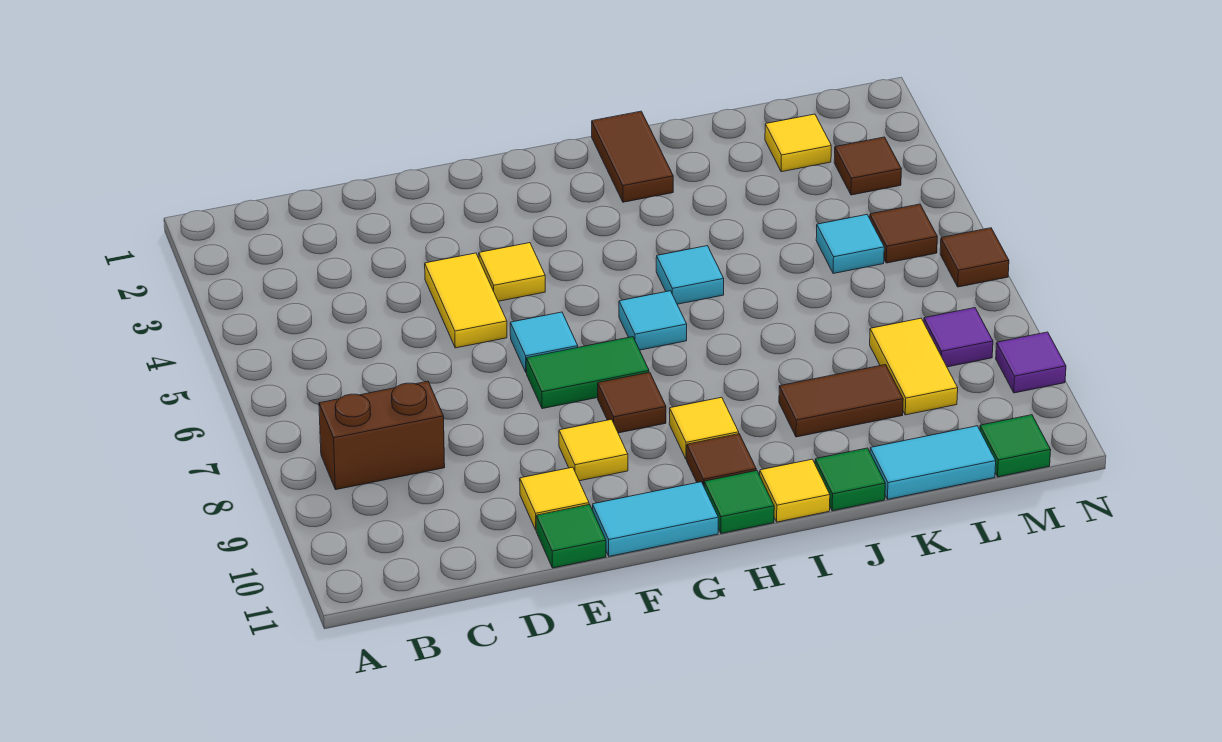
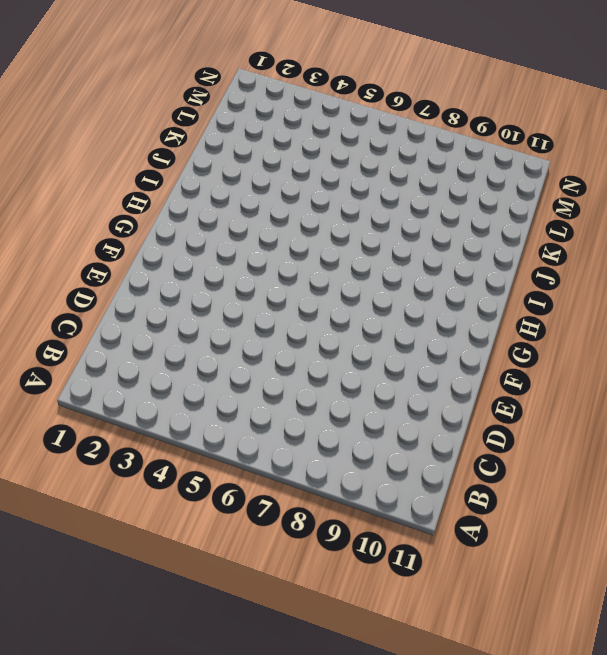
none -> brown 1x2 brick [319,381,445,490]
none -> yellow 1x2 tile [425,253,507,348]
none -> yellow 1x1 tile [520,467,589,530]

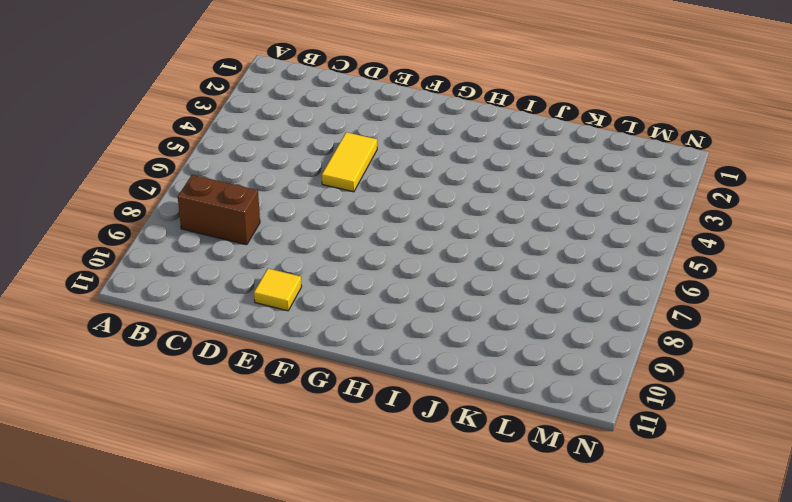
none -> green 1x1 tile [536,504,606,568]
none -> yellow 1x1 tile [479,243,545,301]
none -> cyan 1x1 tile [510,312,578,373]

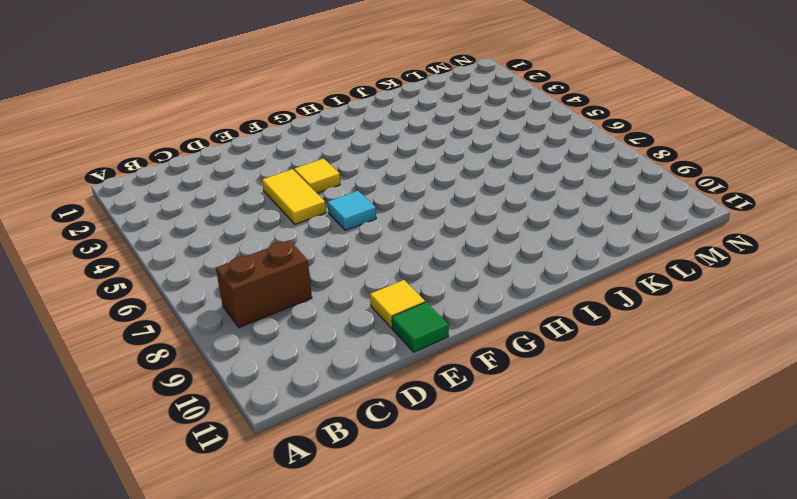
none -> green 1x2 tile [526,337,649,409]
none -> yellow 1x1 tile [559,419,628,481]
none -> cyan 1x2 tile [593,482,718,556]

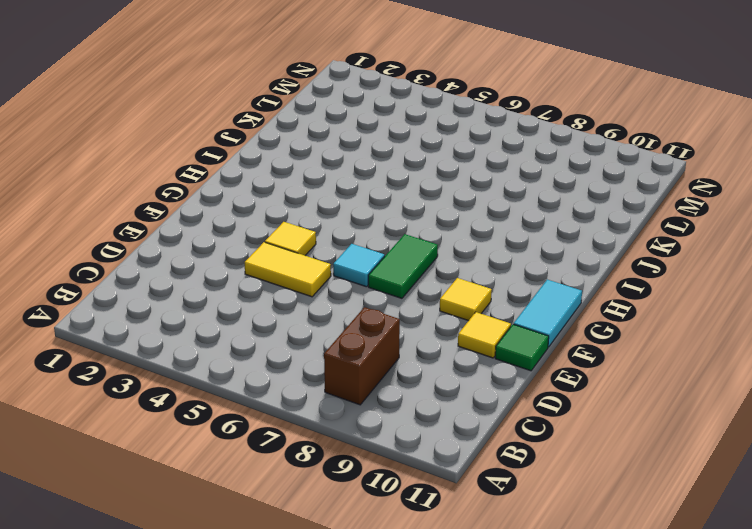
none -> brown 1x1 tile [598,372,666,433]
none -> cyan 1x1 tile [619,291,687,350]
none -> yellow 1x1 tile [669,397,739,459]

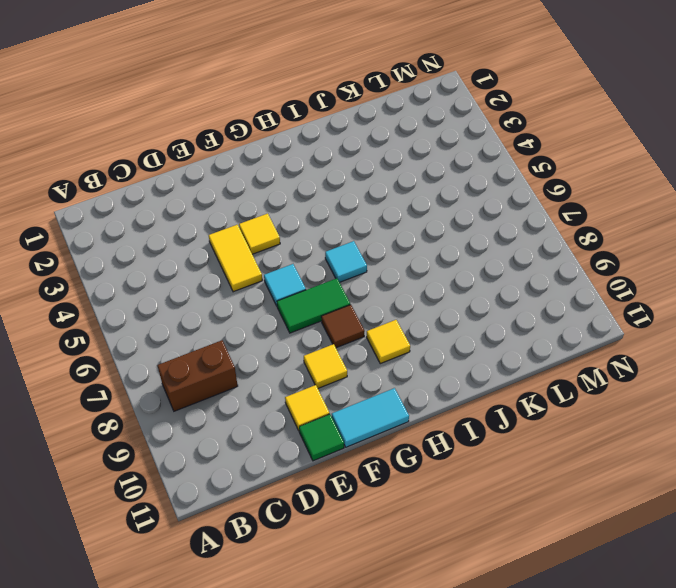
none -> brown 1x1 tile [687,434,756,486]
none -> green 1x1 tile [704,471,774,534]
none -> brown 1x2 tile [592,111,673,202]

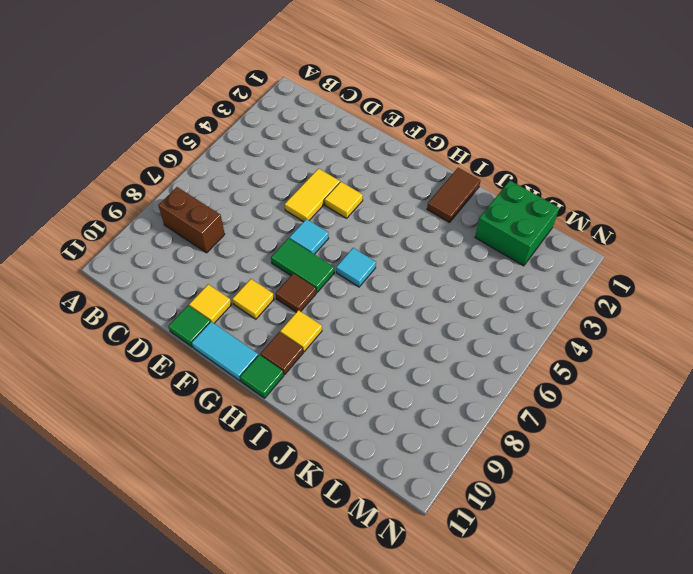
green 2x2 brick [475,181,559,266] -> yellow 1x1 tile [765,114,831,172]
none -> cyan 1x1 tile [656,246,724,304]
none -> yellow 1x1 tile [760,459,830,522]
none -> brown 1x2 tile [779,365,903,437]

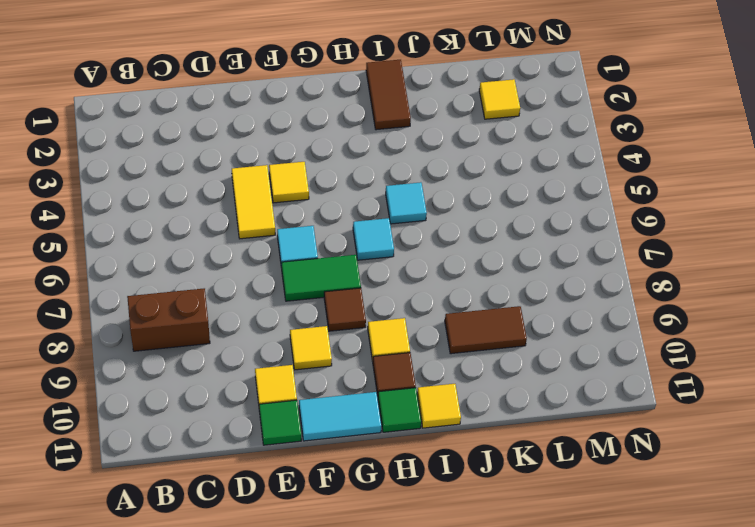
none -> green 1x1 tile [815,448,885,511]
none -> cyan 1x2 tile [870,426,996,499]
none -> cyan 1x1 tile [816,215,884,274]

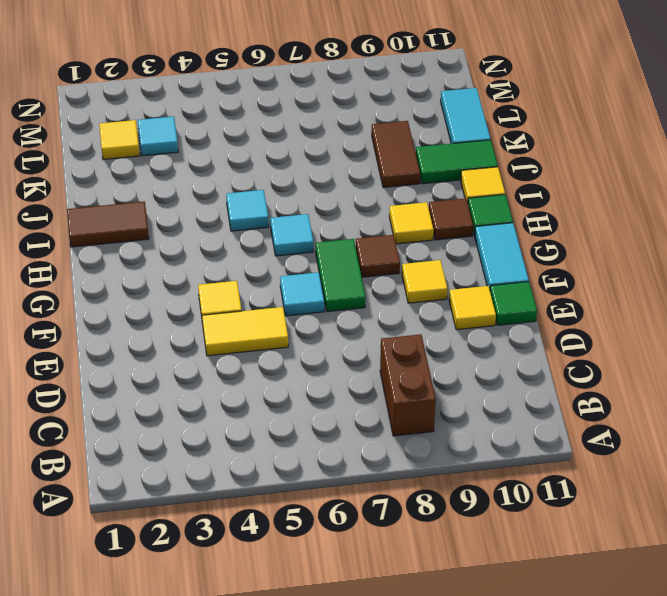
green 1x2 tile [416,140,498,184] -> green 1x1 tile [815,448,885,511]
cyan 1x1 tile [138,116,178,156] -> cyan 1x1 tile moved to [816,215,884,274]
none -> yellow 1x2 tile [870,318,958,415]
none -> brown 1x1 tile [834,137,901,195]
none -> brown 1x1 tile [870,204,937,263]

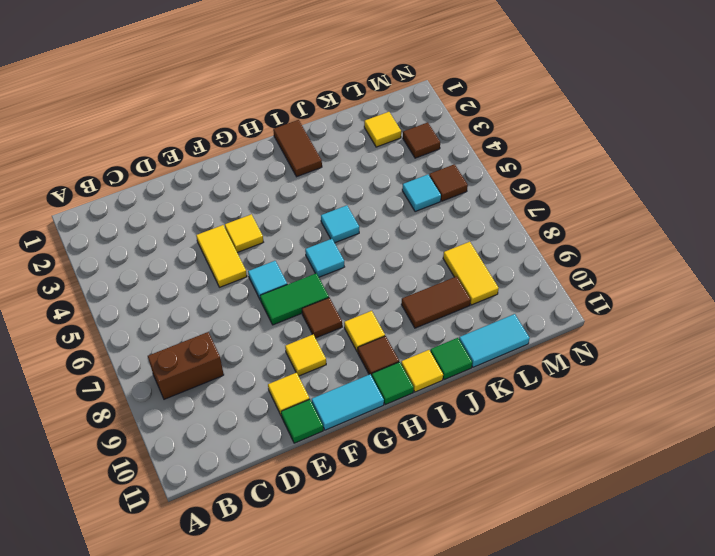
none -> purple 1x1 tile [924,308,993,367]
none -> green 1x1 tile [980,415,1051,477]
none -> brown 1x1 tile [940,228,1009,287]

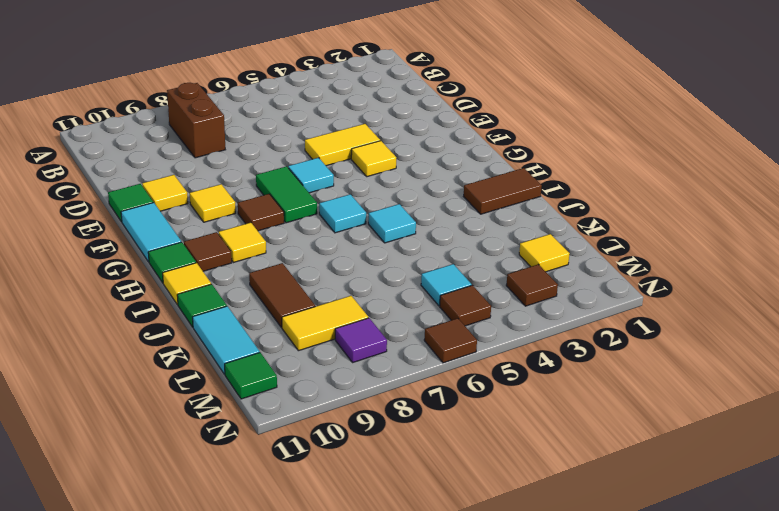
none -> purple 1x1 tile [996,332,1066,393]

